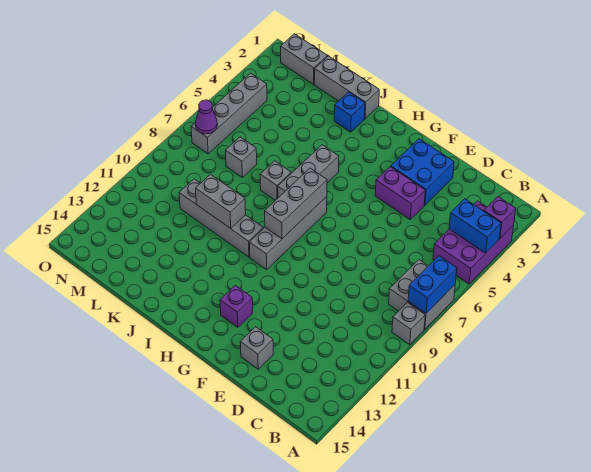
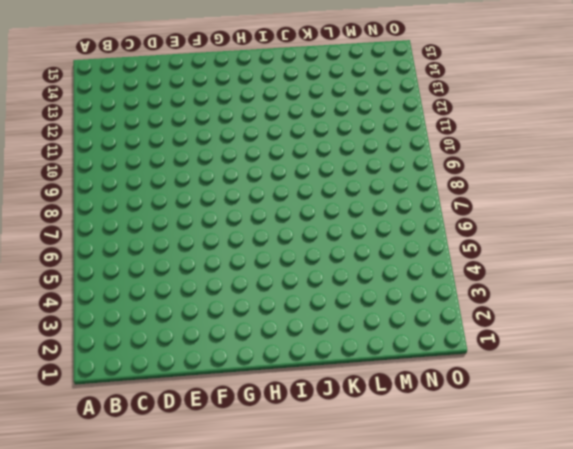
none -> purple 2x3 brick [433,201,514,284]
none -> grey 2x2 brick [389,260,455,329]
none -> grey 1x1 brick [392,302,425,345]

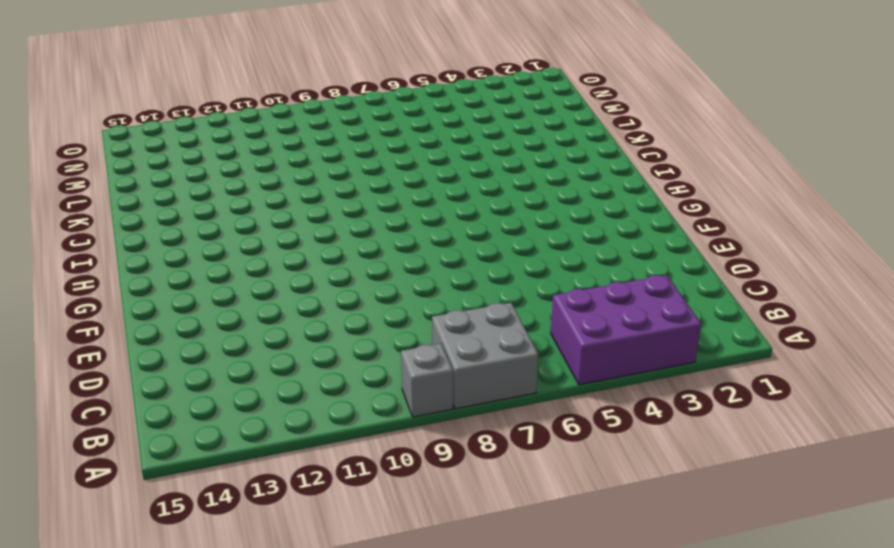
none -> blue 2x2 brick [391,139,454,205]
none -> purple 1x2 brick [375,167,425,219]
none -> grey 1x1 brick [240,327,273,369]

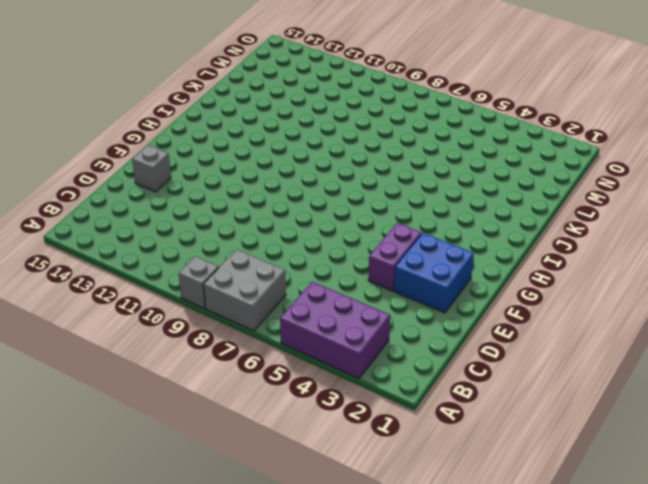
none -> purple 1x1 brick [220,285,253,327]
none -> grey 1x4 brick [249,197,327,269]
none -> grey 1x3 brick [278,145,339,198]

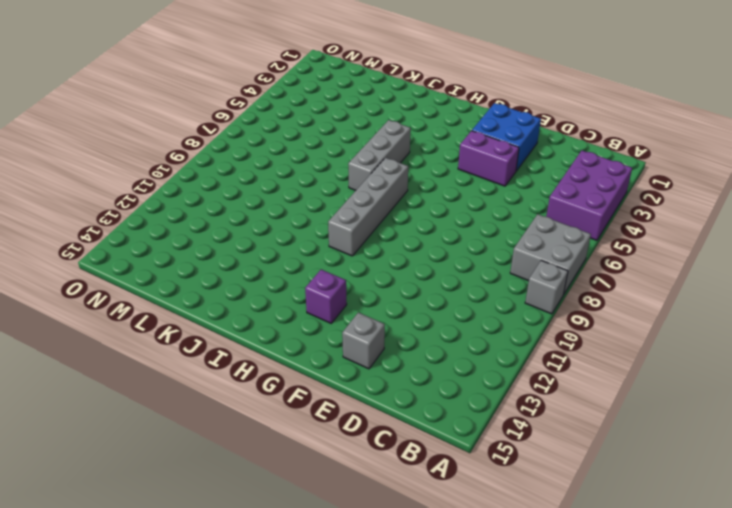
none -> grey 1x4 brick [179,179,263,257]
none -> grey 1x3 brick [314,56,379,119]
none -> blue 1x1 brick [334,92,365,132]

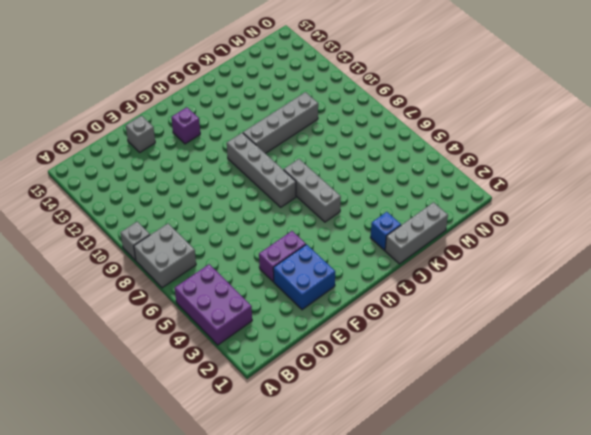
none -> grey 1x1 brick [260,161,291,200]
none -> grey 1x1 brick [225,137,257,177]
none -> grey 1x2 brick [281,34,328,84]

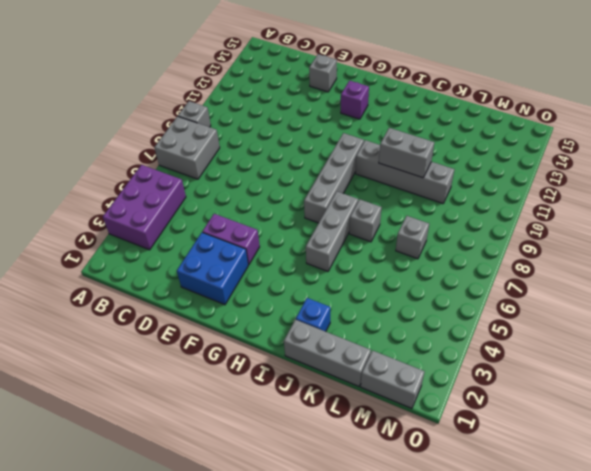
none -> grey 1x4 brick [191,73,267,154]
none -> purple 1x1 brick [484,197,516,238]
none -> blue 1x2 brick [449,199,501,253]

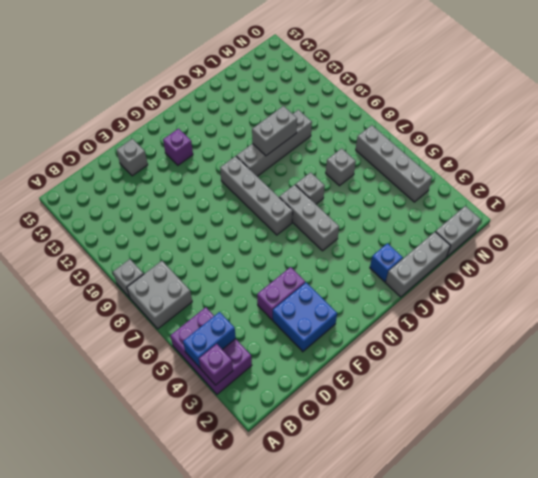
none -> blue 1x2 brick [408,256,457,313]
none -> grey 1x3 brick [265,168,327,239]
none -> purple 1x1 cone [196,100,217,134]

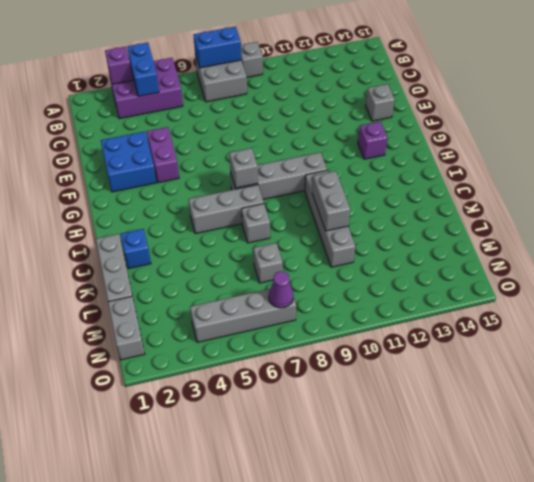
grey 1x1 brick [229,148,258,188] -> grey 1x3 brick [265,168,327,239]

